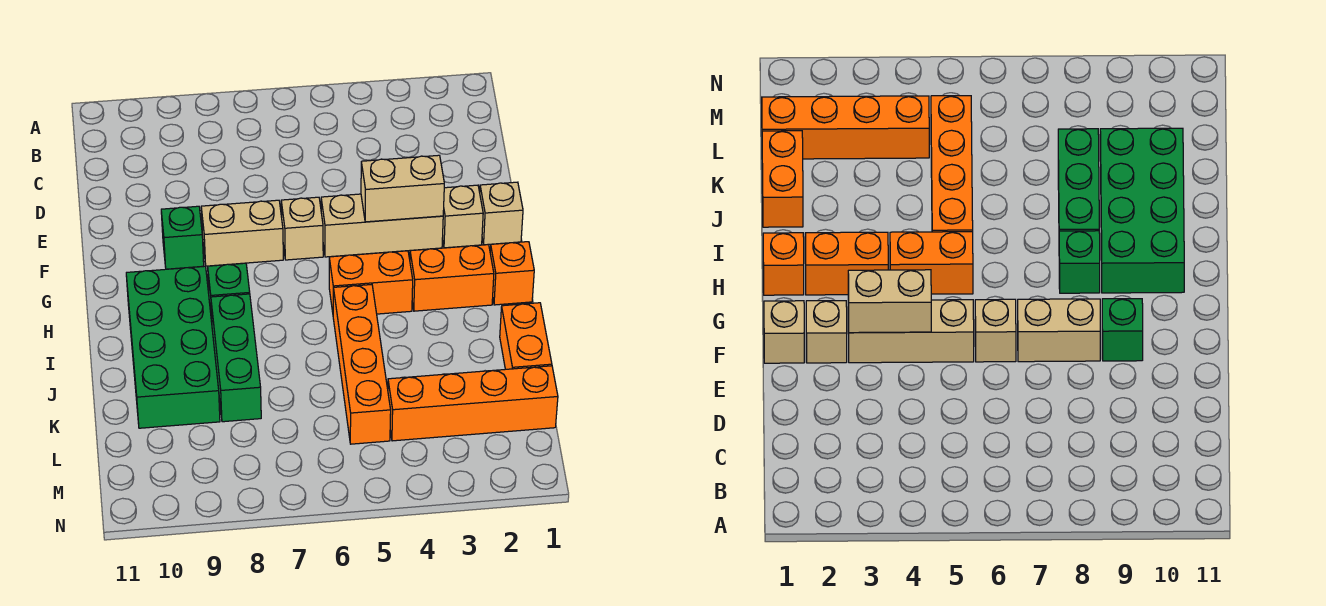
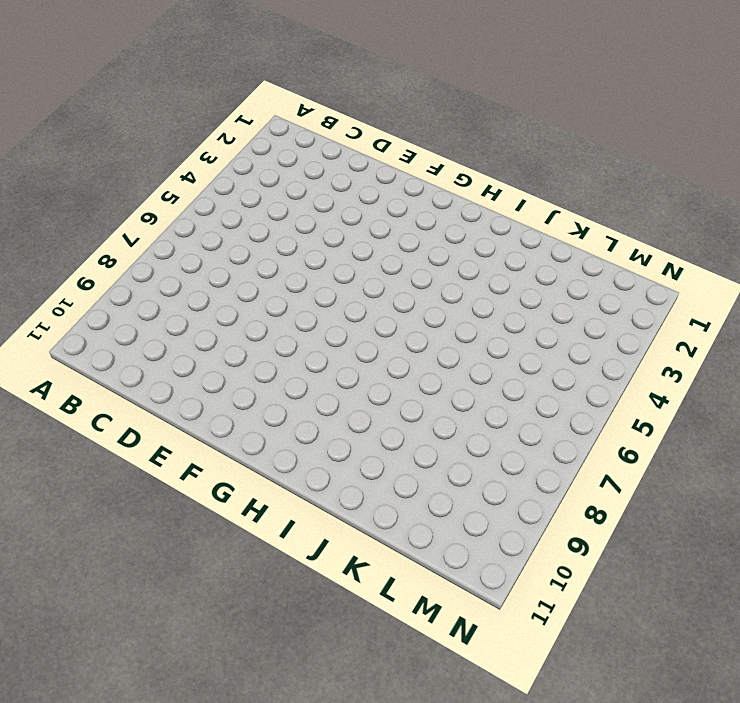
none -> tan 1x1 brick [480,182,523,245]
none -> tan 1x1 brick [442,185,483,248]
none -> tan 1x3 brick [321,194,443,257]

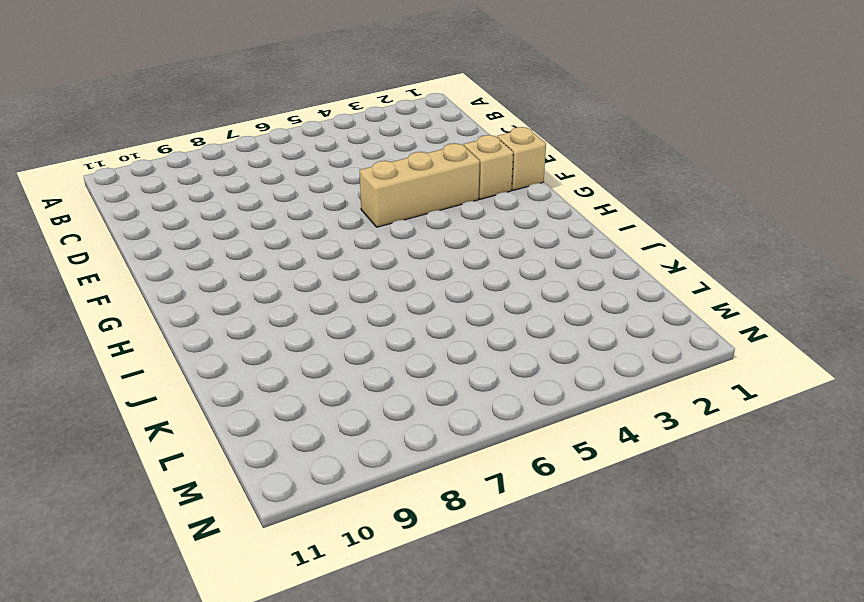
none -> tan 1x1 brick [281,197,323,260]
none -> tan 1x2 brick [201,200,283,266]
none -> green 1x1 brick [161,206,204,269]

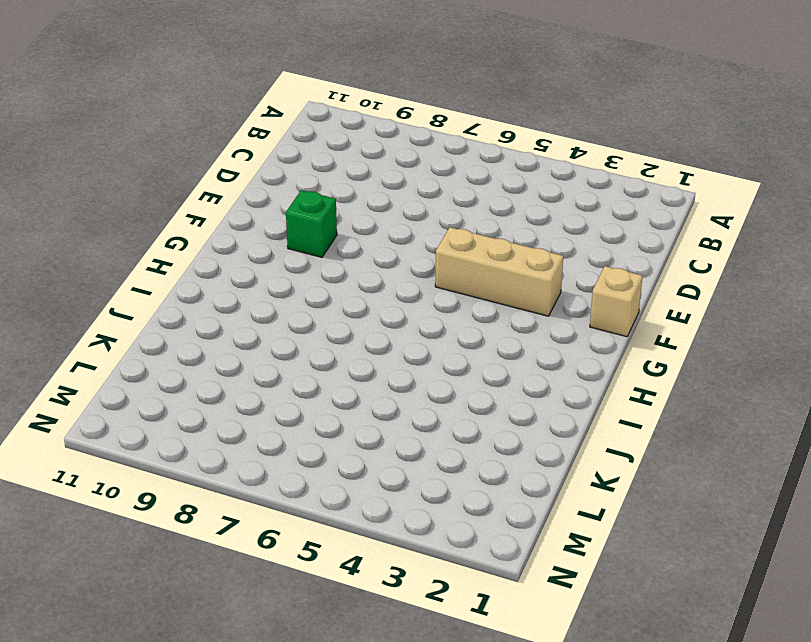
none -> tan 1x1 brick [442,185,483,248]
none -> tan 1x1 brick [281,197,323,260]
none -> tan 1x2 brick [201,200,283,266]

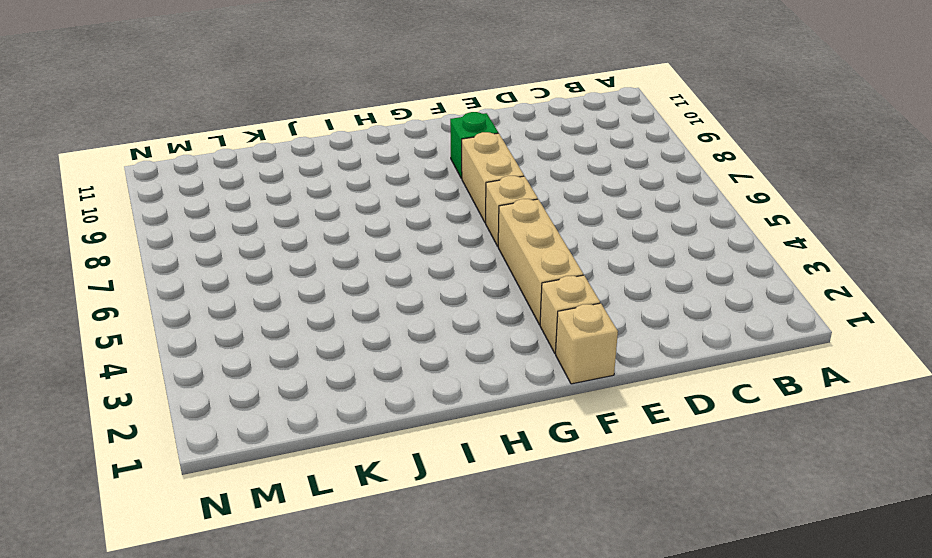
none -> orange 1x1 brick [490,242,534,305]
none -> orange 1x2 brick [410,245,494,311]
none -> orange 1x2 brick [329,251,413,314]

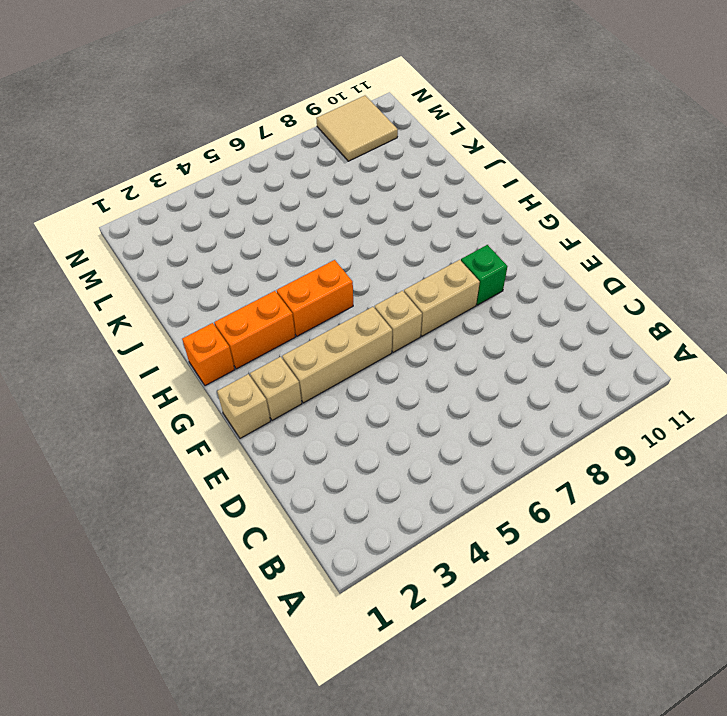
tan 2x2 tile [316,96,398,161] -> none
none -> green 1x1 brick [208,263,250,322]
none -> green 2x4 brick [126,266,220,428]
none -> orange 1x4 brick [333,284,391,444]

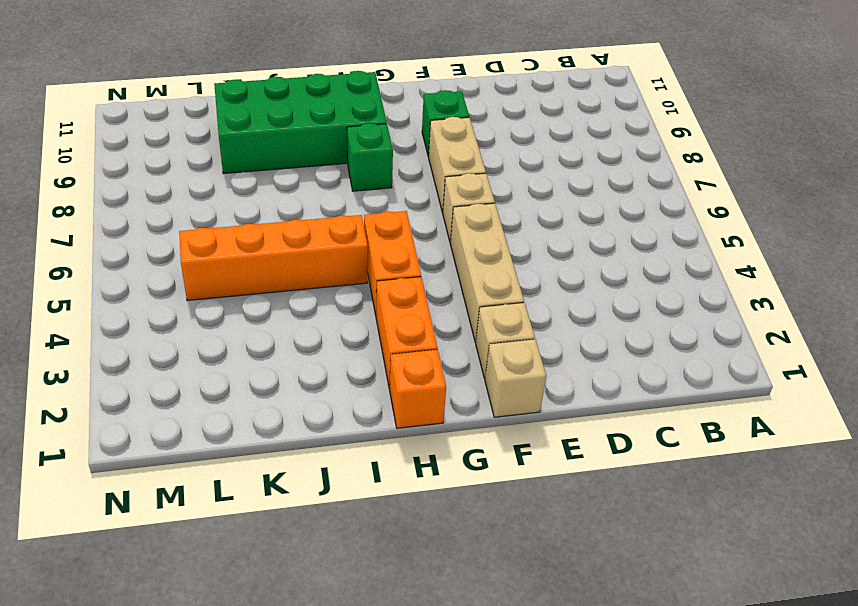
none -> green 1x3 brick [211,294,261,422]
none -> orange 1x2 brick [500,303,552,369]
none -> orange 1x4 brick [388,366,558,441]

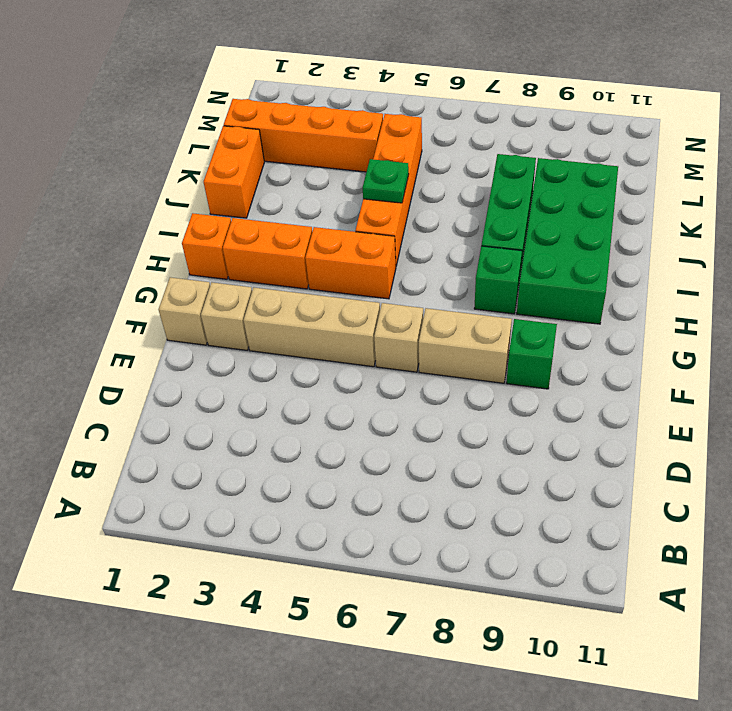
green 1x1 plate [363,159,409,203] -> none
none -> tan 1x2 brick [361,155,444,222]

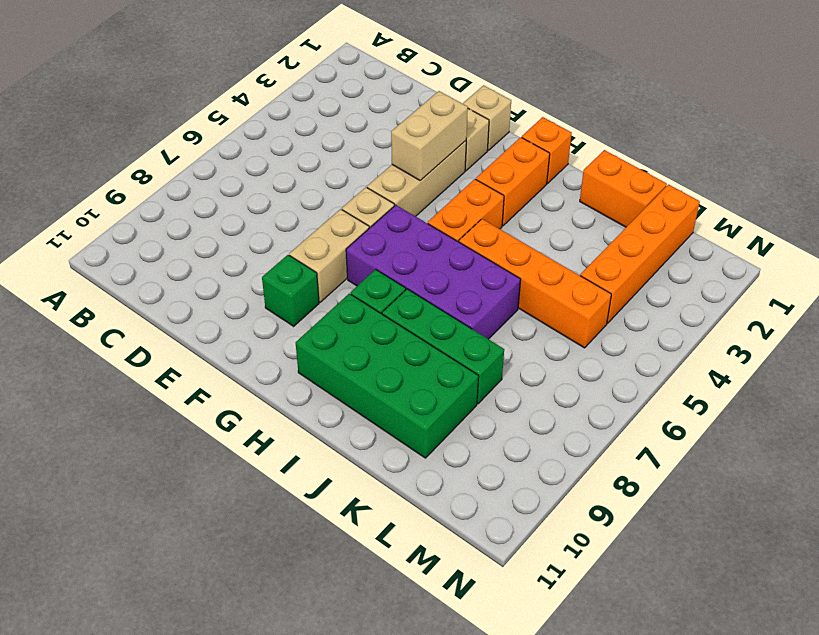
purple 2x4 brick [346,205,521,339] -> none

